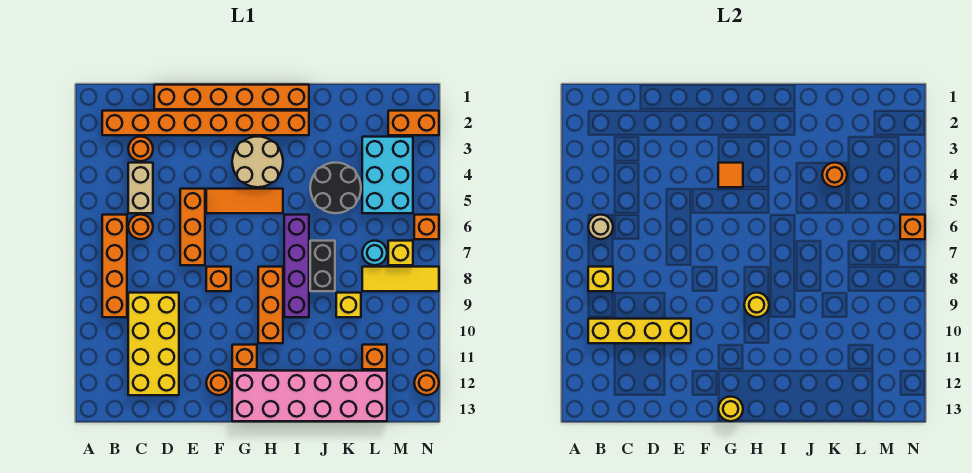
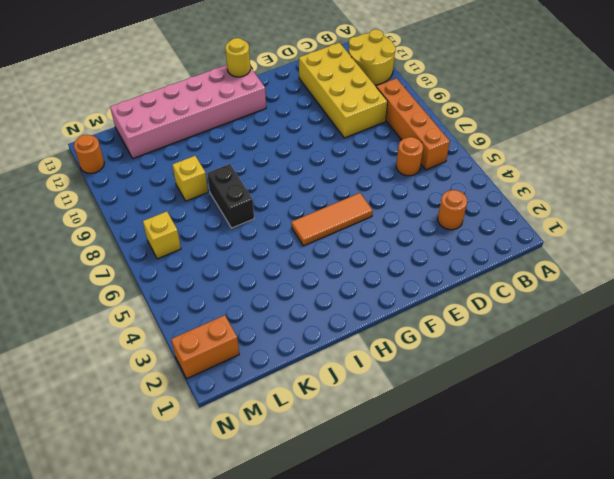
yellow 2x2 round brick [349,29,396,85] -> none
none -> orange 1x8 brick [102,111,309,135]
none -> tan 1x2 brick [128,163,153,213]
none -> orange 1x6 brick [154,85,309,109]
none -> orange 1x3 brick [180,189,205,265]

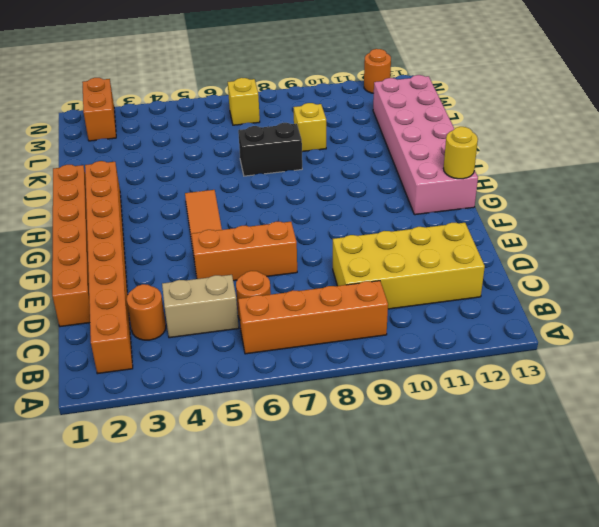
none -> orange 1x1 brick [206,267,231,291]
none -> orange 1x1 round brick [206,371,231,395]
none -> tan 2x2 round brick [232,137,283,187]
none -> orange 1x1 brick [232,345,257,369]

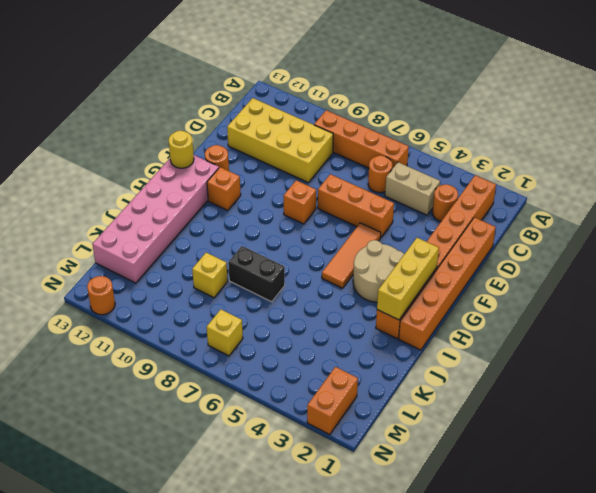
yellow 1x3 brick [377,238,439,320] -> none
none -> orange 1x3 brick [258,267,283,343]
none -> purple 1x4 brick [284,215,309,317]
none -> black 2x2 round brick [310,163,361,213]
none -> cyan 2x3 brick [362,137,413,213]

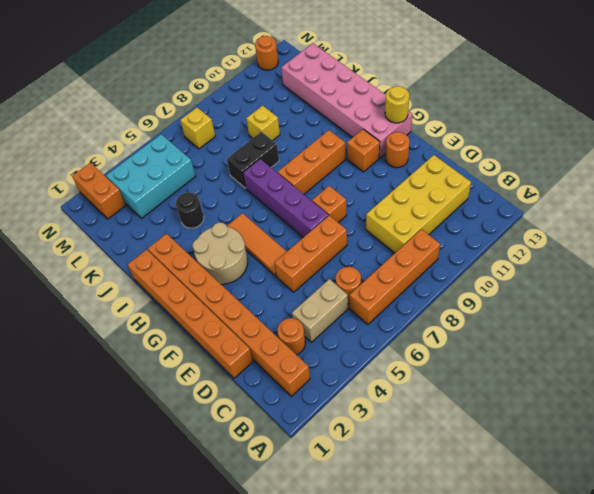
purple 1x4 brick [243,159,328,237] -> purple 1x4 brick turned to [284,215,309,317]
black 1x1 round brick [176,193,204,228] -> black 2x2 round brick [310,163,361,213]
none -> cyan 1x1 round brick [362,241,387,265]
none -> yellow 1x3 tile [362,267,439,291]
none -> orange 1x1 brick [362,345,387,369]
none -> orange 1x1 brick [414,215,439,239]

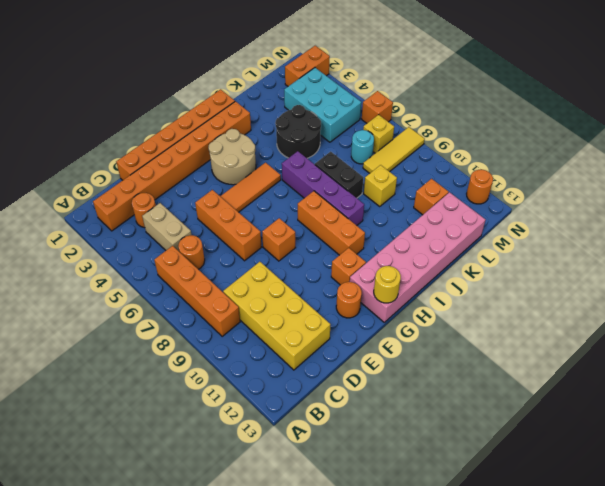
none -> tan 1x1 round brick [588,215,613,239]
none -> yellow 1x1 brick [588,267,613,291]
none -> yellow 1x4 brick [588,319,691,343]
none -> orange 1x1 tile [718,163,743,187]

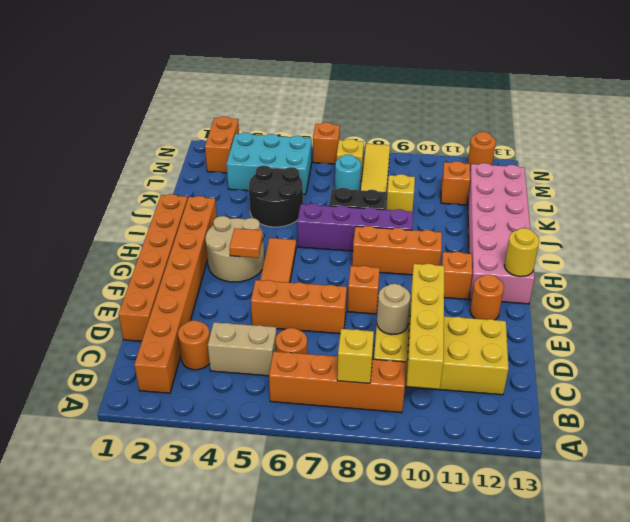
tan 1x1 round brick [377,284,410,335] -> tan 1x1 round brick moved to [588,215,613,239]
none -> yellow 1x1 round brick [744,293,769,317]
none -> orange 1x1 round brick [822,163,847,187]
none -> orange 1x1 brick [900,215,925,239]

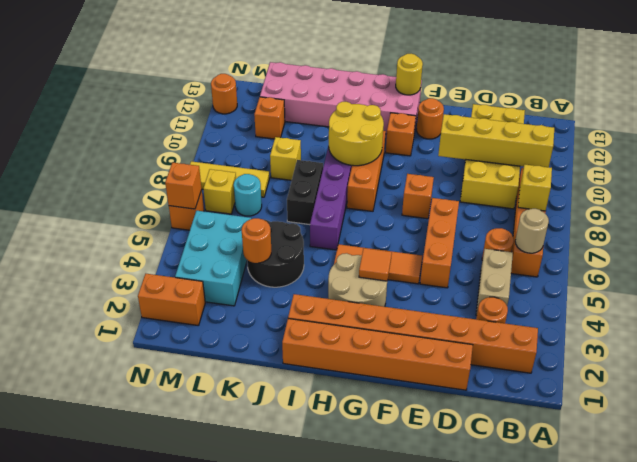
yellow 2x2 round brick [329,102,384,166] -> yellow 1x1 round brick [744,293,769,317]

